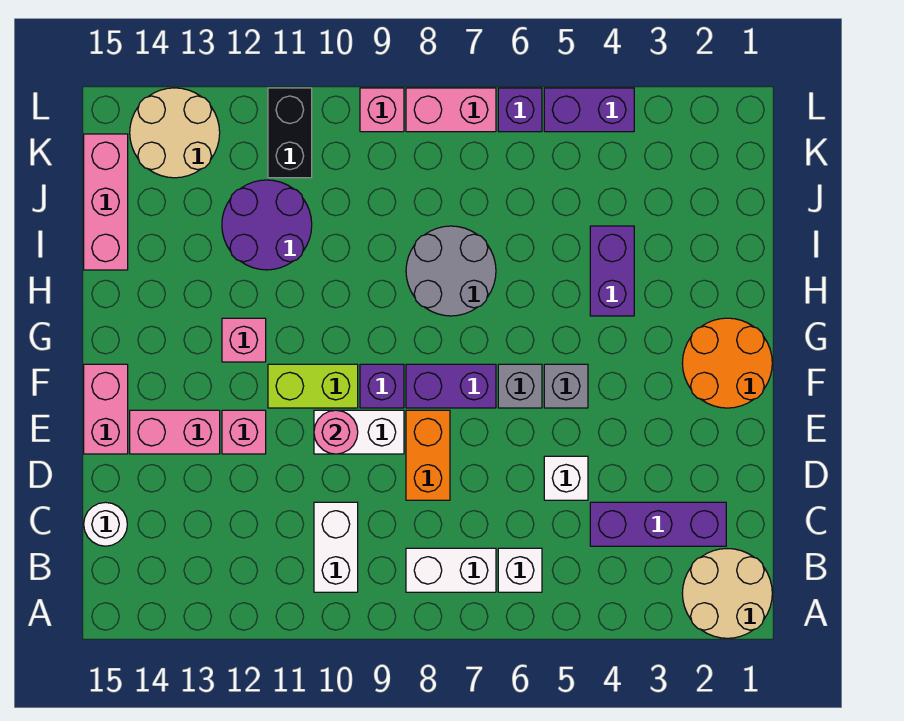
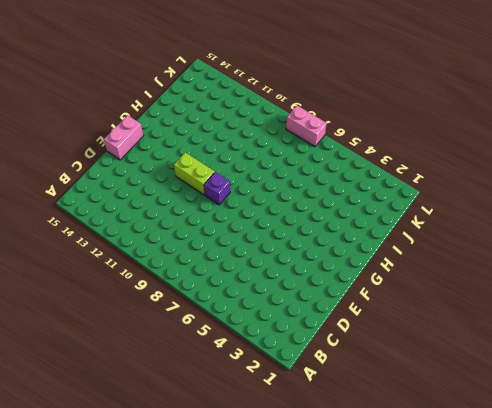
none -> tan 2x2 round brick [682,549,772,638]
none -> white 1x1 brick [498,548,542,592]
none -> white 1x2 brick [406,548,496,592]
none -> white 1x2 brick [314,502,358,592]

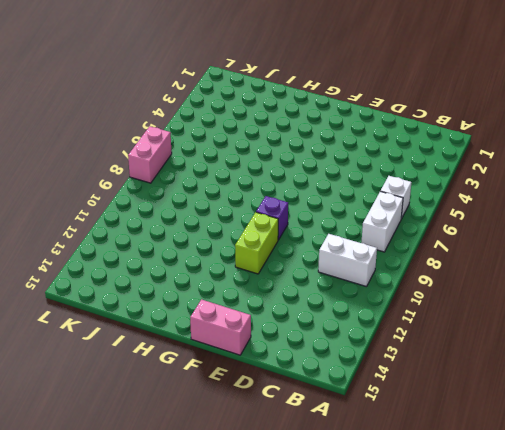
none -> tan 2x2 round brick [682,549,772,638]
none -> purple 1x3 brick [590,502,726,546]
none -> white 1x1 round brick [84,502,127,546]
none -> white 1x1 brick [544,456,588,500]

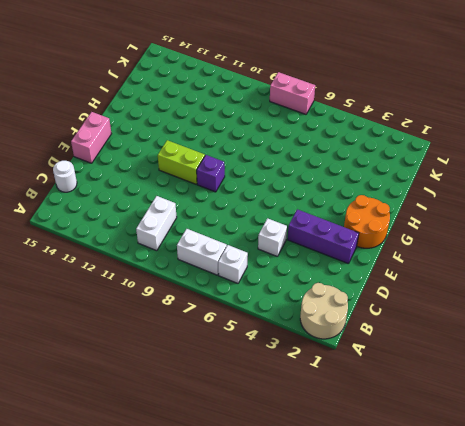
purple 1x3 brick [288,209,359,264] -> purple 1x3 brick moved to [590,502,726,546]
none -> orange 1x2 brick [406,410,450,500]
none -> white 1x2 brick [314,410,404,454]
none -> pink 1x1 brick [222,410,266,454]
none -> pink 1x2 brick [130,410,220,454]

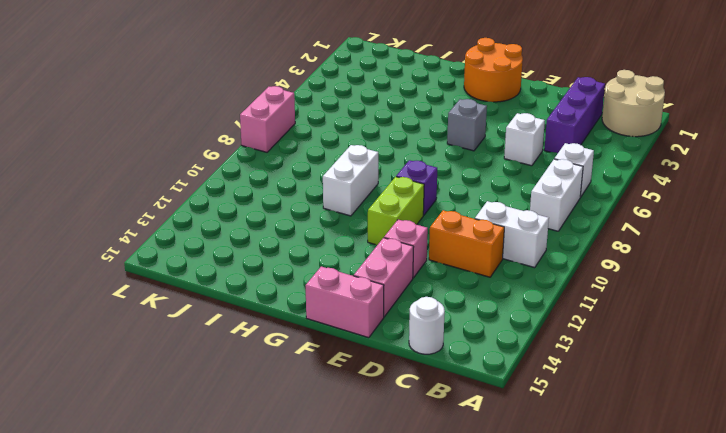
orange 1x2 brick [429,210,504,277] -> orange 1x2 brick moved to [406,410,450,500]
white 1x2 brick [323,145,378,216] -> white 1x2 brick moved to [314,410,404,454]
none -> grey 1x1 brick [498,364,542,408]
none -> purple 1x2 brick [406,364,496,408]
none -> pink 1x1 brick [222,318,266,362]
none -> purple 1x2 brick [590,226,634,316]

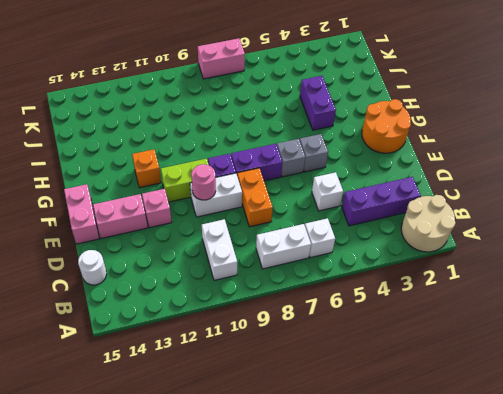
orange 1x1 brick [132,149,161,188] -> pink 1x1 brick [222,318,266,362]
none -> grey 2x2 round brick [406,226,496,316]
none -> purple 2x2 round brick [222,180,312,270]
none -> pink 1x3 brick [84,134,128,270]
none -> black 1x2 brick [268,88,312,178]

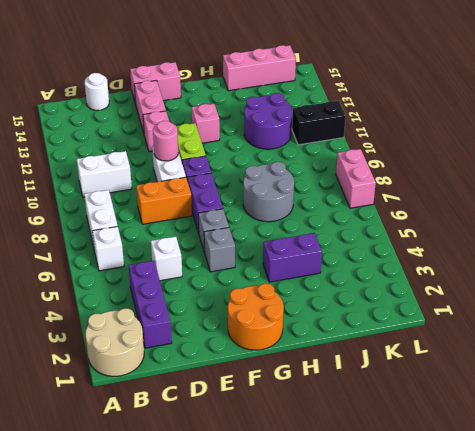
none -> tan 2x2 round brick [130,88,220,178]
none -> purple 1x2 brick [544,88,634,132]
none -> purple 1x1 brick [498,88,542,132]
none -> pink 1x1 brick [360,88,404,132]

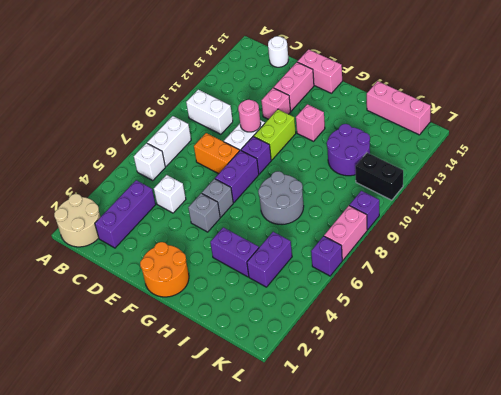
purple 1x2 brick [247,232,292,287] -> purple 1x2 brick moved to [544,88,634,132]
purple 1x1 brick [349,191,379,230] -> pink 1x1 brick [360,88,404,132]
none -> tan 2x2 round brick [130,88,220,178]

